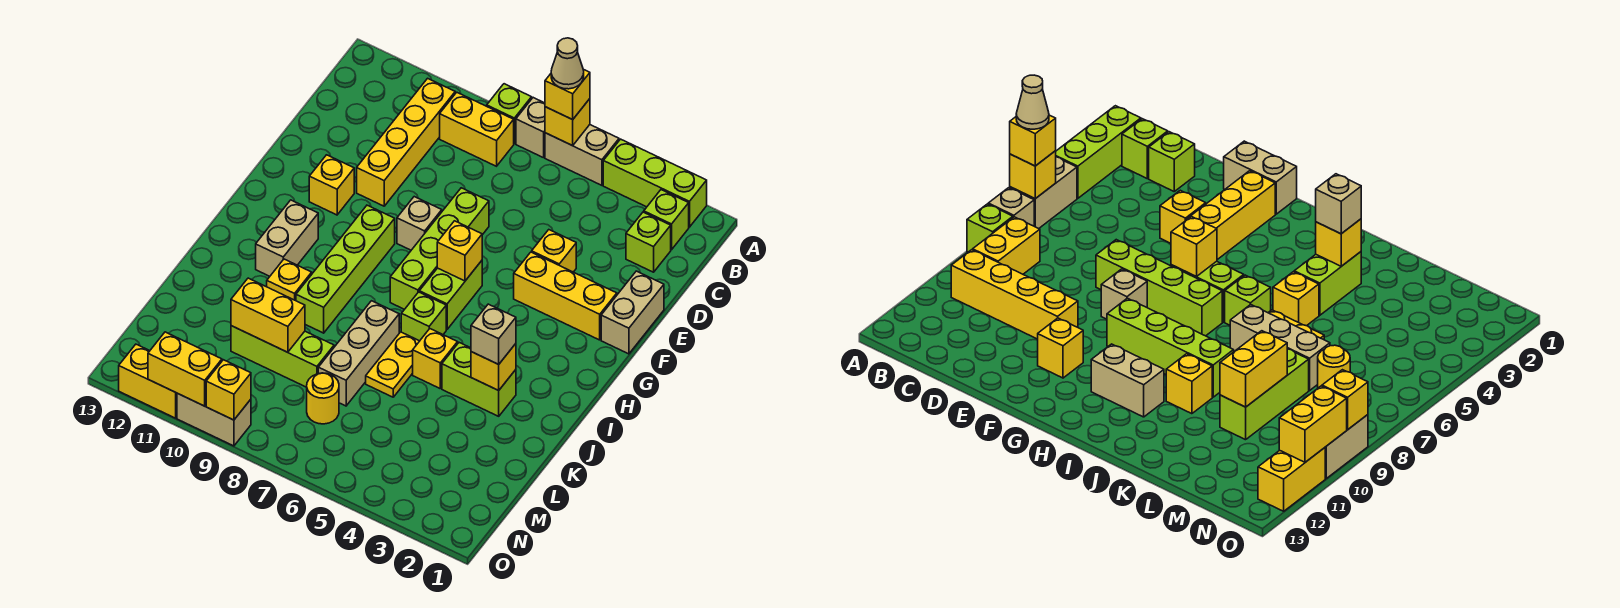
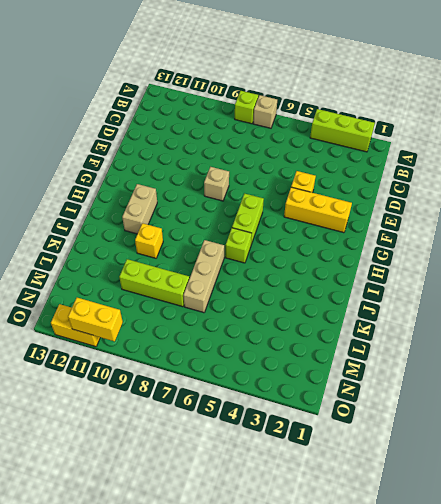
none -> tan 1x2 brick [545,125,619,185]
none -> lime 1x1 brick [644,190,689,250]
none -> yellow 1x2 brick [440,92,514,166]
none -> yellow 1x4 brick [357,78,455,206]

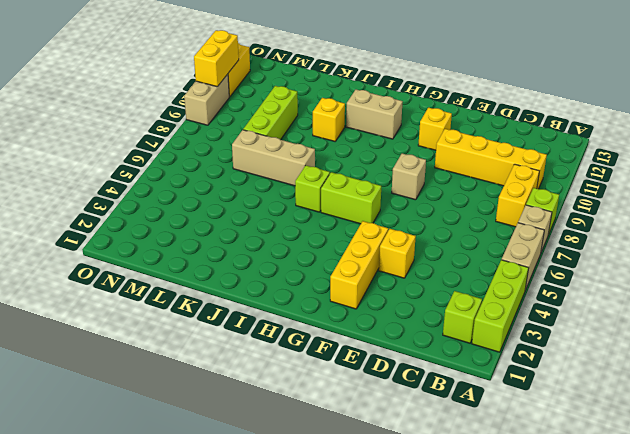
none -> lime 1x1 brick [626,212,671,272]
none -> tan 1x2 brick [601,271,664,354]
none -> lime 1x4 brick [390,188,489,309]
none -> lime 1x4 brick [296,205,395,333]

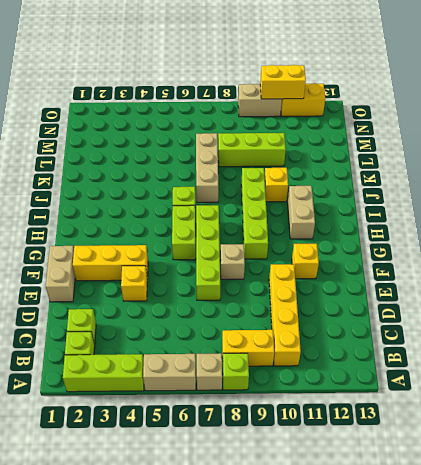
none -> lime 1x2 brick [442,343,516,416]
none -> yellow 1x1 brick [413,329,458,388]
none -> yellow 1x2 plate [366,332,419,397]
none -> yellow 1x1 round brick [307,373,339,424]

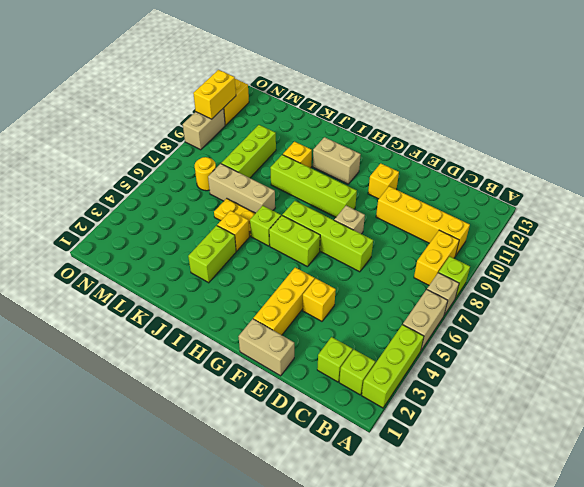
none -> yellow 1x1 brick [545,99,590,146]
none -> yellow 1x1 brick [437,221,482,281]
none -> yellow 1x1 brick [471,344,516,390]
none -> yellow 1x2 brick [231,278,305,352]

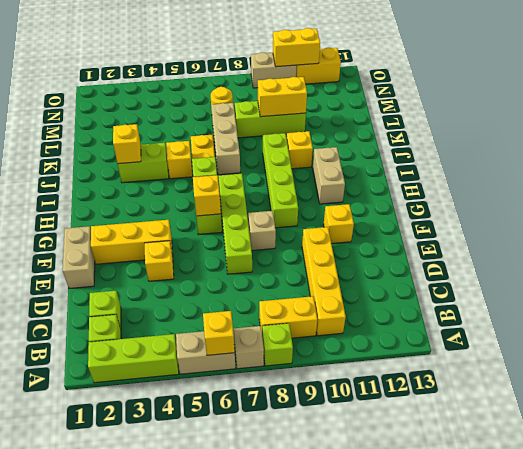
none -> yellow 1x1 brick [206,360,251,420]
none -> yellow 1x1 brick [545,69,590,120]
none -> tan 1x1 brick [471,304,516,364]
none -> tan 1x1 cone [551,38,584,89]

